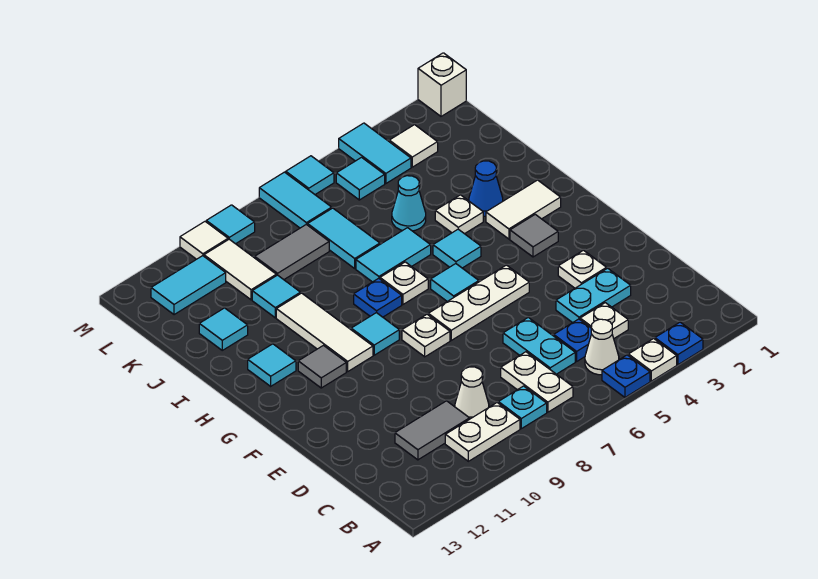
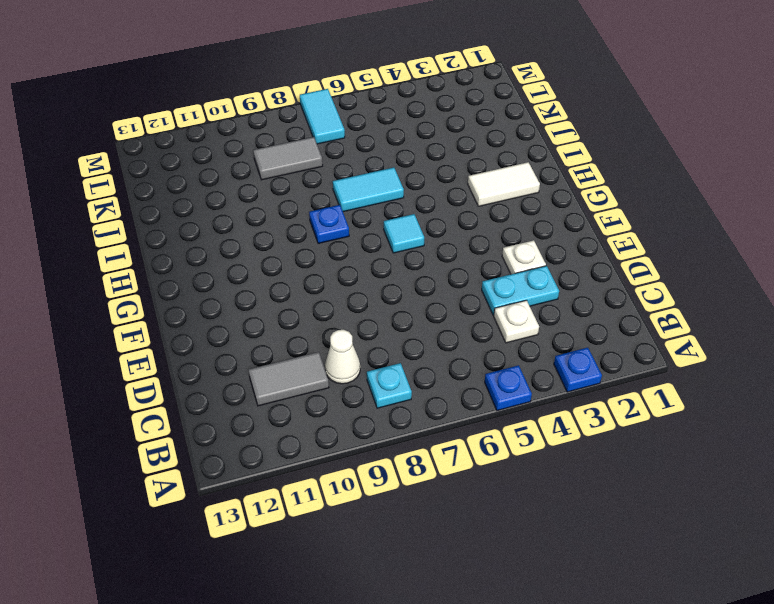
none -> white 1x1 plate [628,339,677,381]
none -> white 1x1 cone [585,319,619,375]
none -> white 1x2 plate [501,352,573,412]
none -> white 1x2 plate [445,403,520,461]

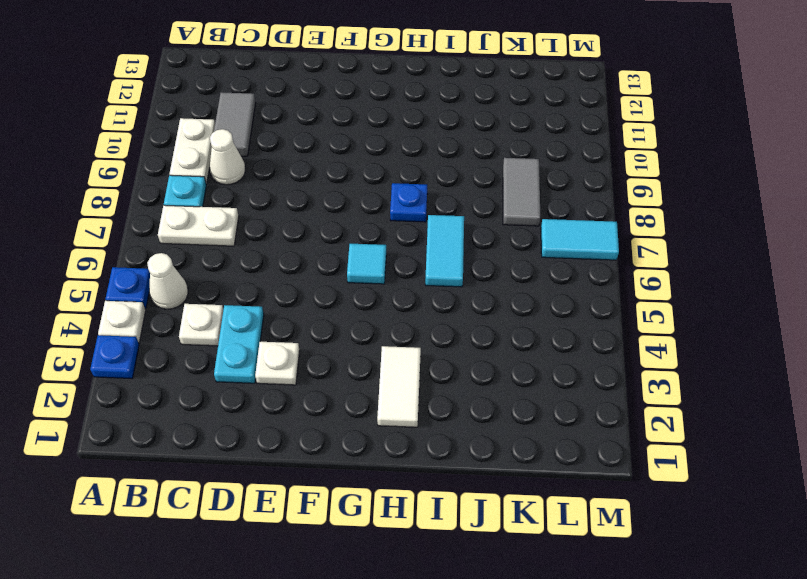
none -> blue 1x1 plate [554,319,591,361]
none -> cyan 1x2 plate [503,317,575,374]
none -> white 1x3 plate [428,265,529,340]
none -> white 1x1 plate [402,314,450,357]

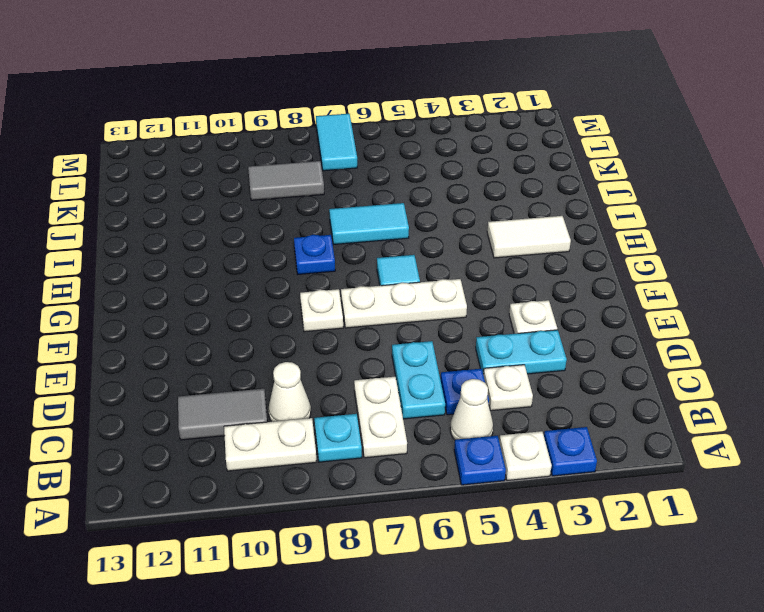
none -> grey 1x1 tile [510,214,558,257]
none -> cyan 1x1 tile [351,313,399,355]
none -> white 1x3 tile [276,293,373,371]
none -> grey 1x1 tile [298,346,346,388]

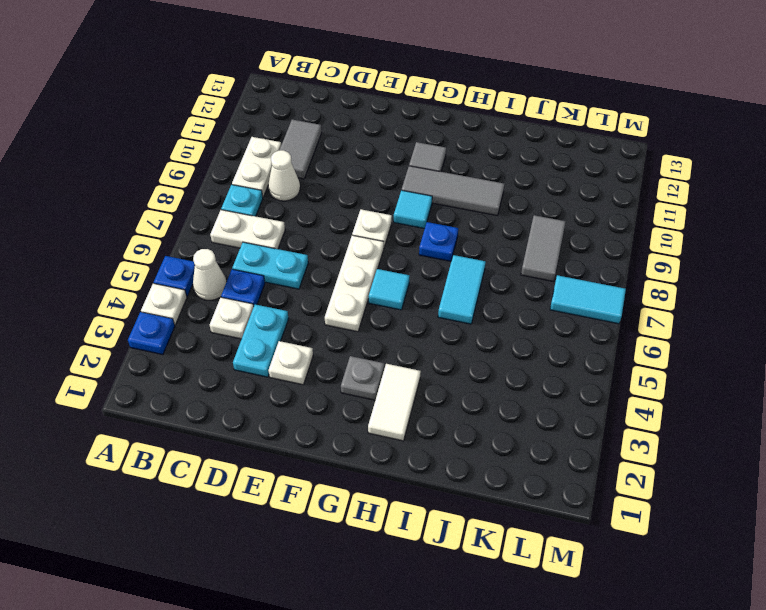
grey 1x1 plate [341,356,384,400] -> grey 1x1 tile [510,214,558,257]
grey 1x3 tile [402,166,504,215] -> white 1x3 tile [276,293,373,371]
none -> cyan 1x1 tile [433,229,481,268]
none -> white 1x1 plate [380,262,428,304]
none -> cyan 1x1 tile [248,344,296,386]
none -> blue 1x1 cone [469,161,503,216]

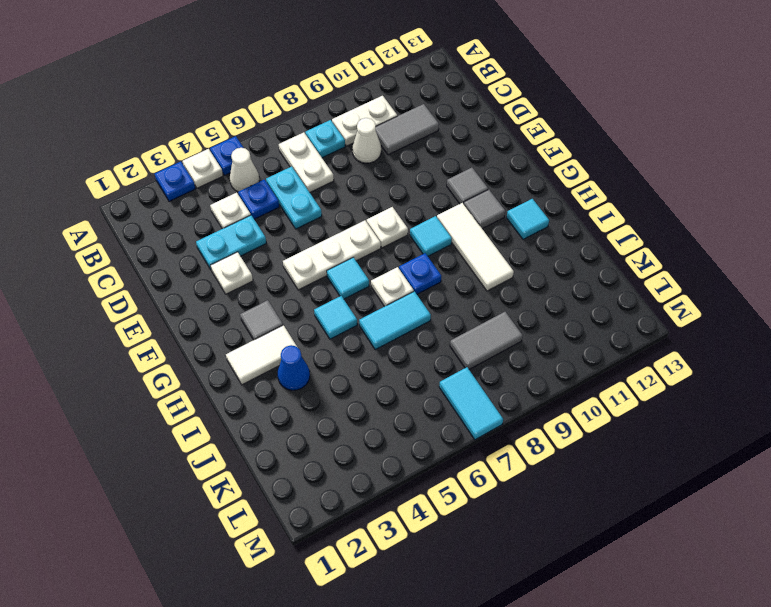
grey 1x1 tile [447,168,488,204] -> none
none -> white 1x1 plate [435,195,483,234]
none -> cyan 1x1 cone [392,176,426,231]
none -> cyan 1x2 tile [308,208,380,268]
none -> cyan 1x1 tile [252,275,301,318]

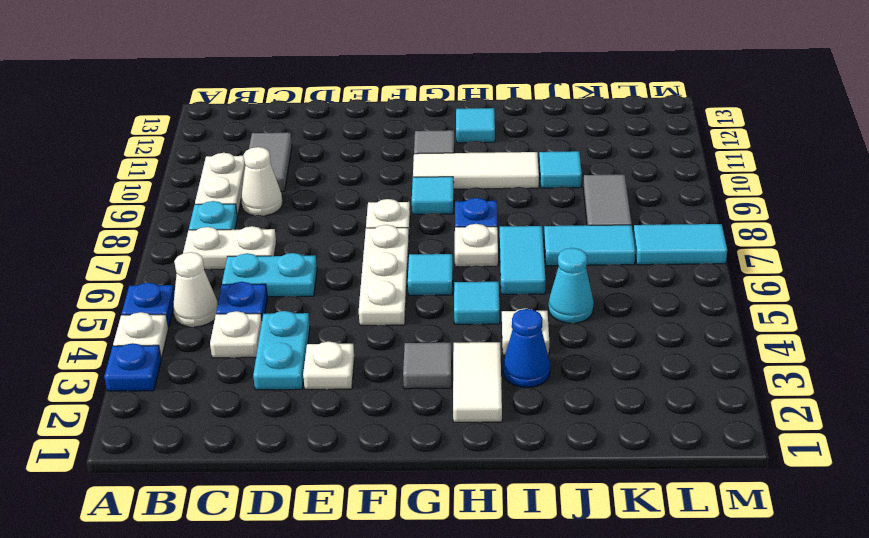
none -> cyan 1x1 tile [199,308,248,350]
none -> white 1x2 tile [204,239,276,300]
none -> white 1x1 tile [389,125,438,167]
none -> cyan 1x2 tile [339,123,411,184]

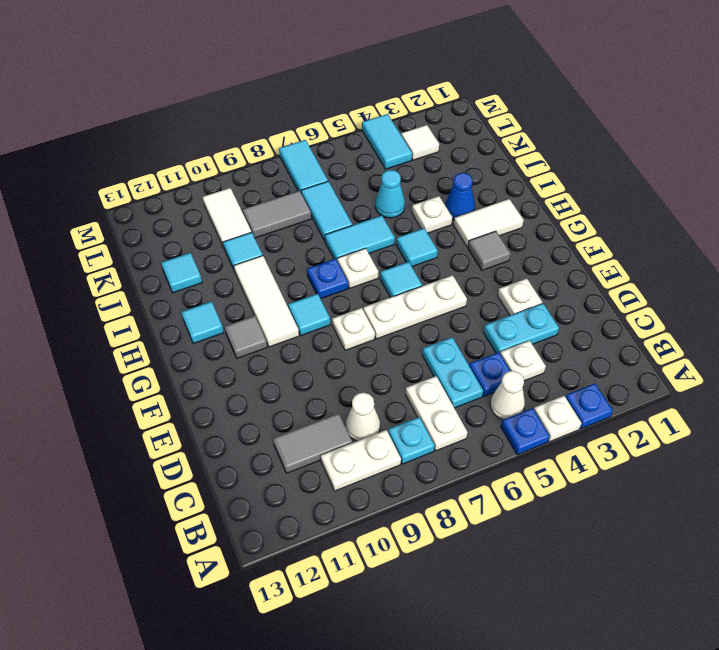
none -> cyan 1x1 tile [336,157,385,200]
none -> cyan 1x2 tile [151,256,226,315]
none -> white 1x1 brick [418,53,466,116]
none -> cyan 1x1 tile [286,156,334,194]

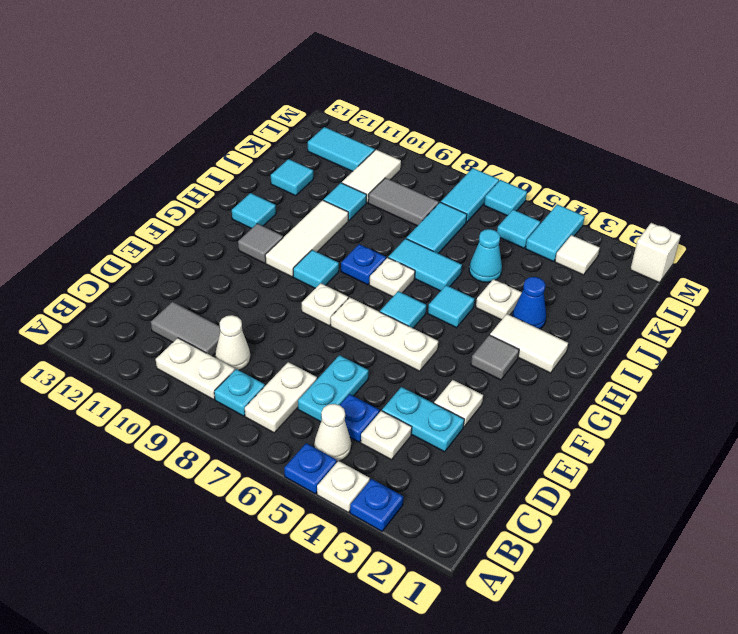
none -> cyan 1x1 tile [206,205,255,244]
none -> white 1x1 tile [180,222,228,259]

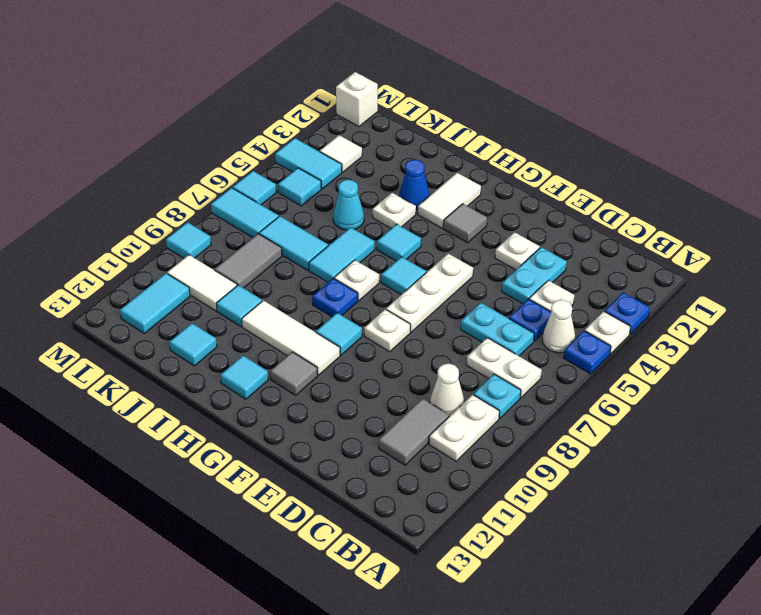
none -> white 1x1 tile [180,222,228,259]

